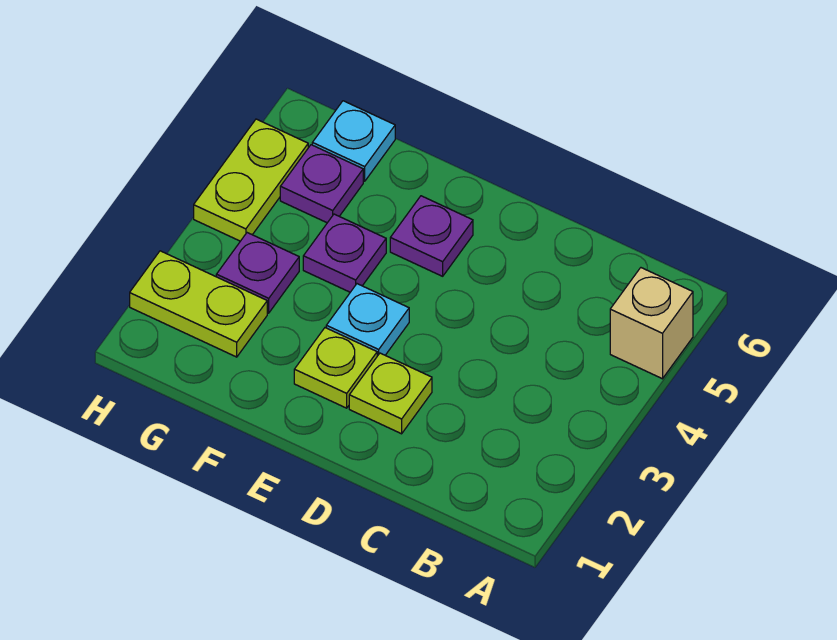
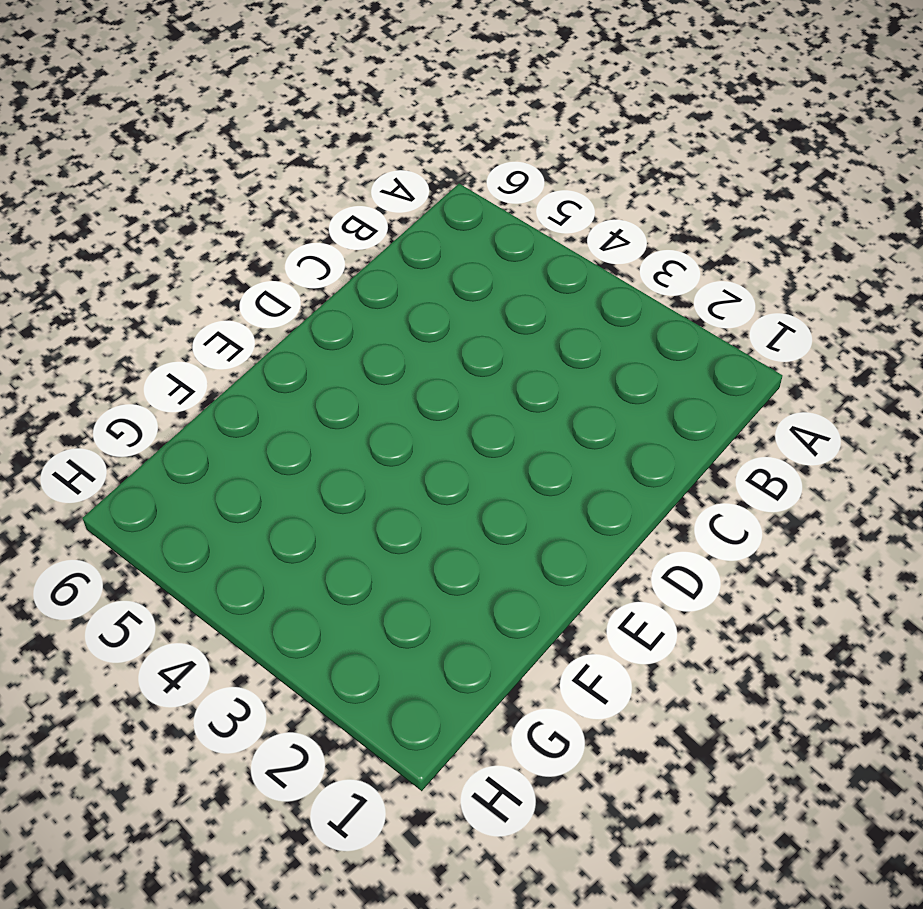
none -> tan 1x1 brick [610,268,693,379]
none -> lime 1x1 plate [349,353,432,434]

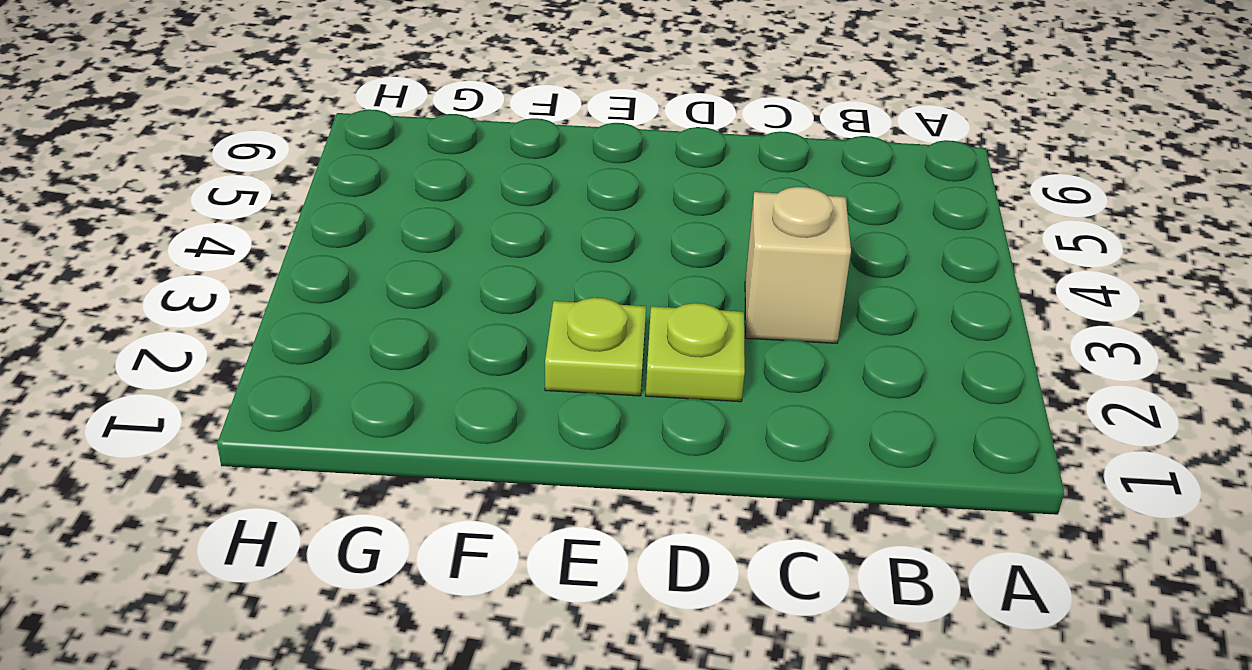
tan 1x1 brick [745,187,851,343] -> tan 1x1 brick moved to [610,268,693,379]
none -> cyan 1x1 plate [326,284,409,356]
none -> purple 1x1 plate [390,196,473,276]

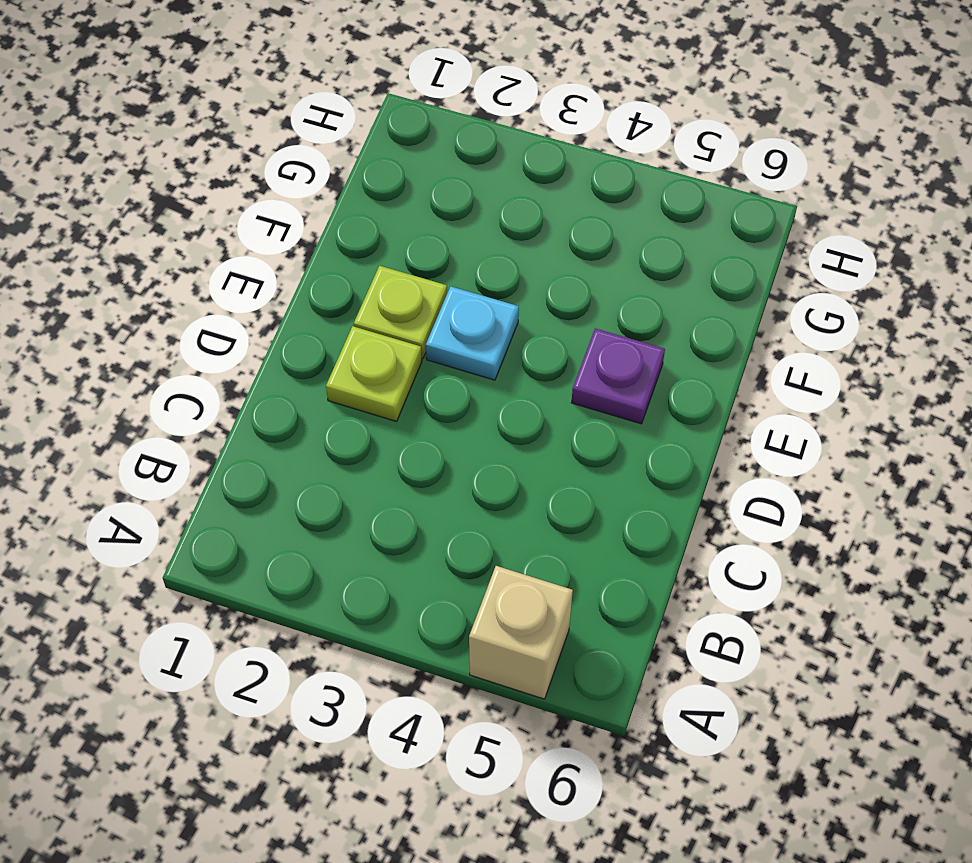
none -> purple 1x1 plate [303,214,386,292]
none -> lime 1x2 plate [130,251,267,357]

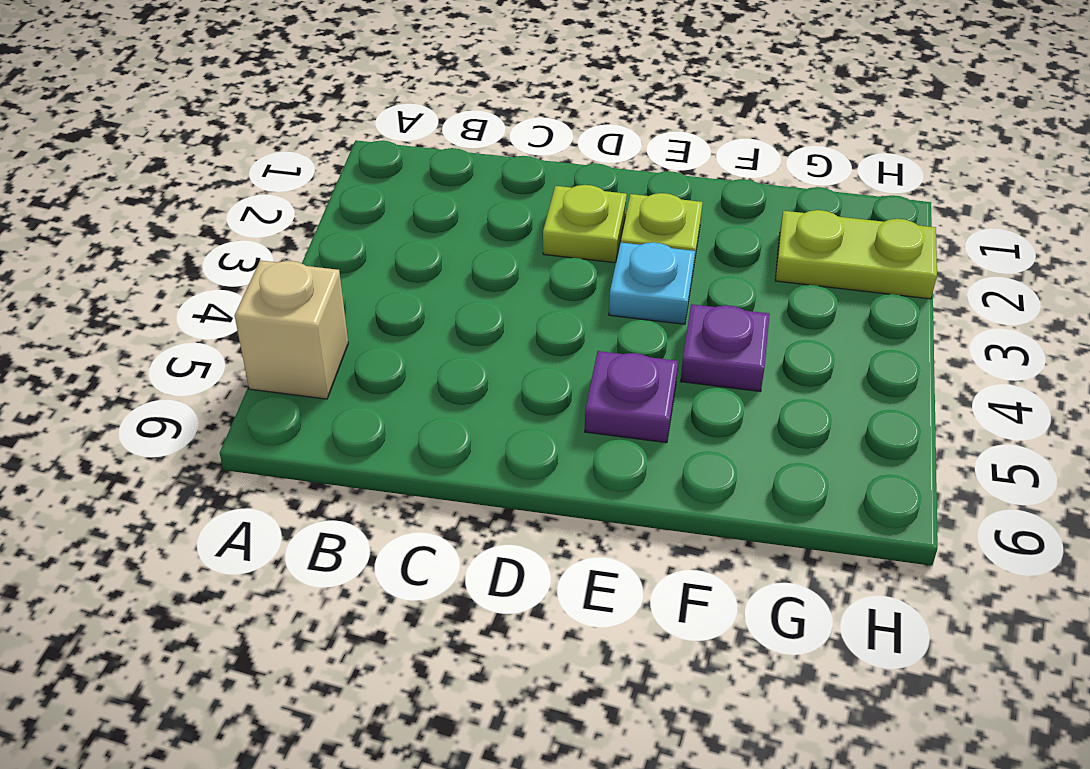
none -> purple 1x1 plate [216,233,299,313]
none -> purple 1x1 plate [280,145,363,223]

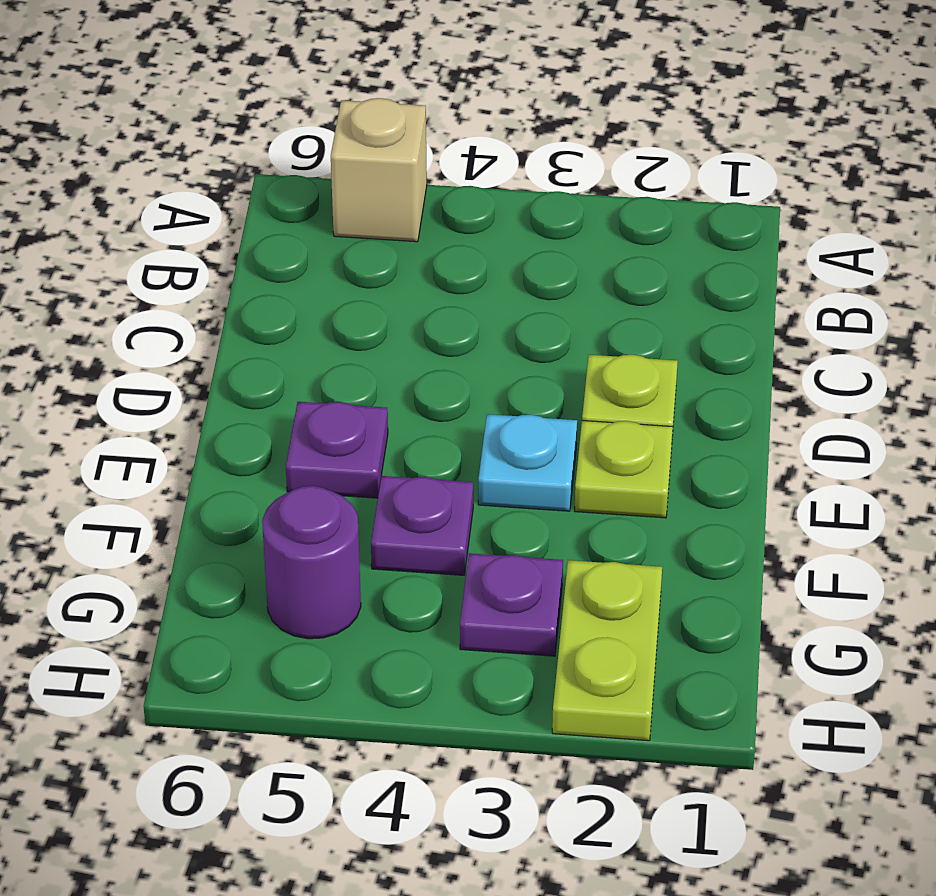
purple 1x1 round brick [262,486,361,639] -> purple 1x1 plate [280,145,363,223]
none -> cyan 1x1 plate [312,101,395,181]
none -> lime 1x2 plate [194,119,308,241]

